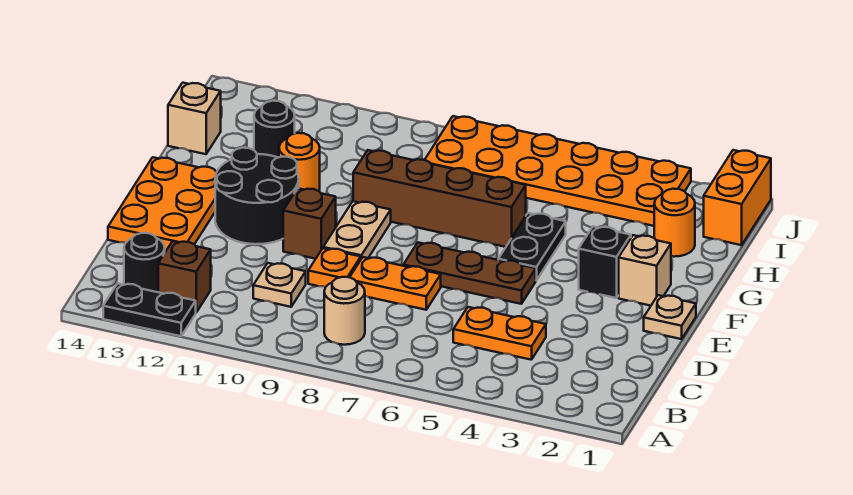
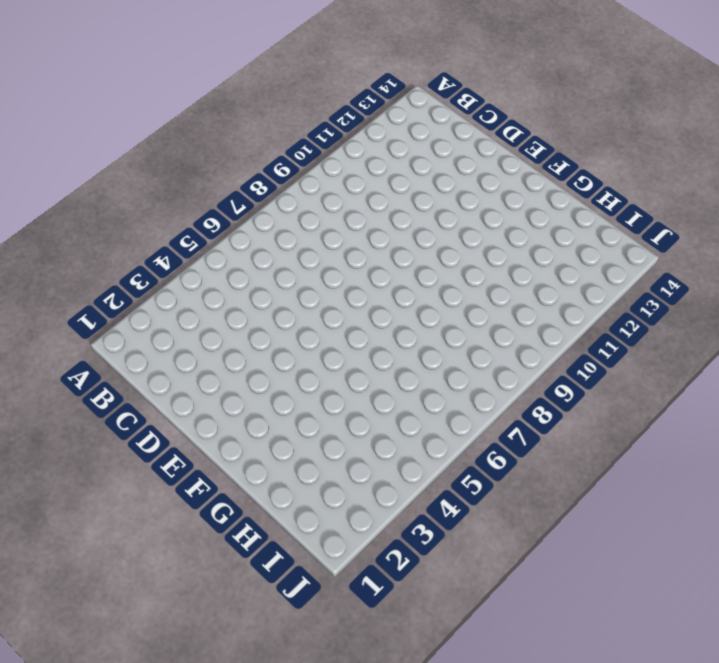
none -> black 1x2 plate [103,284,196,336]
none -> tan 1x1 round brick [324,277,365,345]
none -> brown 1x1 brick [158,241,211,312]

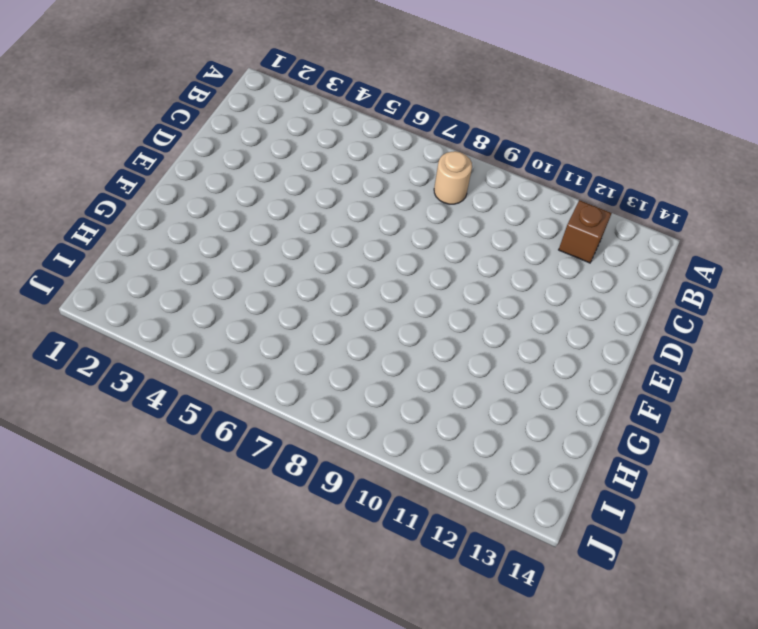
none -> black 1x2 plate [103,284,196,336]
none -> black 1x1 round brick [124,233,165,292]
none -> orange 1x2 plate [453,307,546,360]

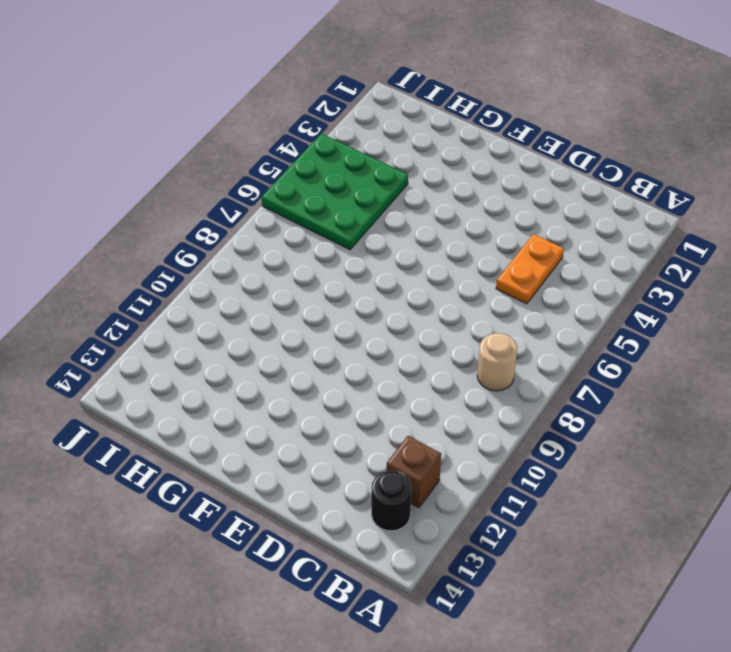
green 3x3 plate [262,134,408,250] -> orange 2x6 plate [425,116,691,226]
none -> black 1x2 plate [103,284,196,336]
none -> tan 1x1 plate [253,263,306,307]
none -> orange 1x2 plate [350,257,441,310]

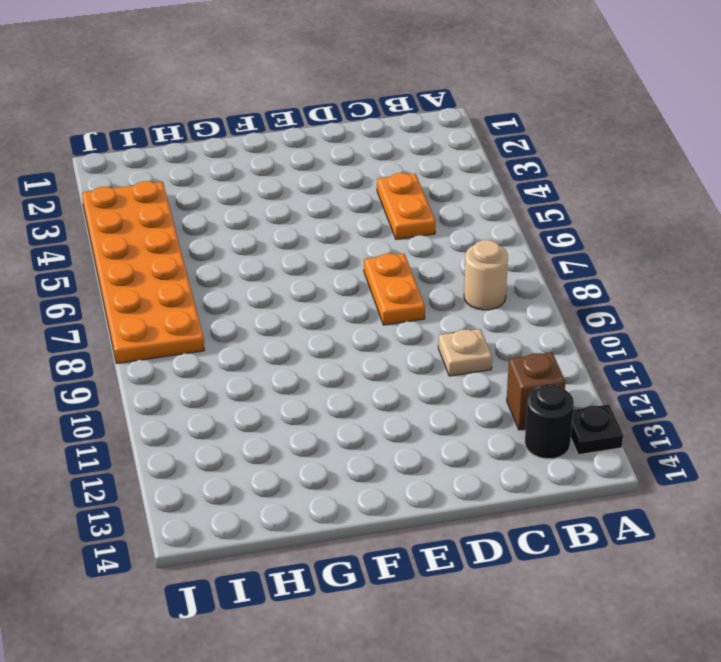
black 1x1 plate [571,404,623,455] -> black 1x2 plate [103,284,196,336]
none -> orange 1x1 plate [308,248,361,287]
none -> orange 2x3 plate [108,157,217,252]
none -> tan 1x1 plate [644,295,696,339]

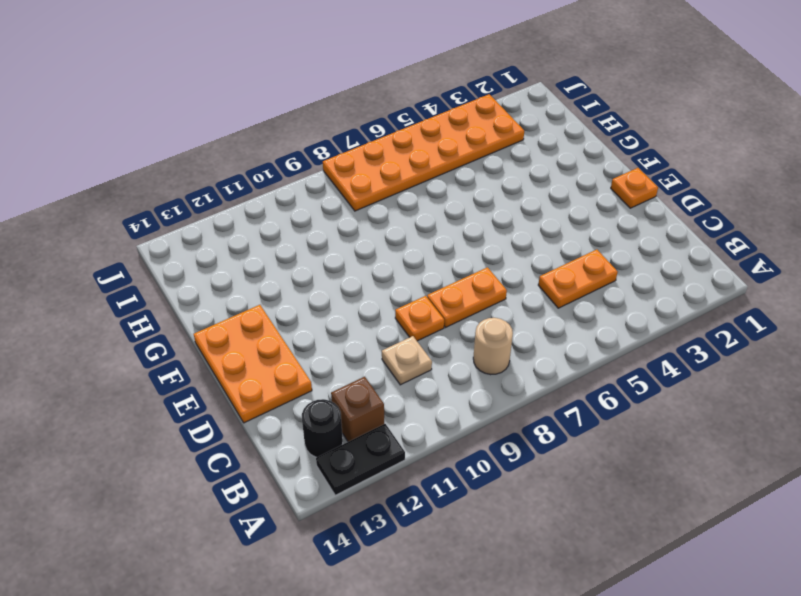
orange 1x1 plate [611,168,658,208] -> tan 1x1 plate [644,295,696,339]
none -> brown 1x3 plate [403,242,536,304]
none -> tan 1x2 plate [323,201,391,259]
none -> brown 1x1 brick [283,188,336,259]

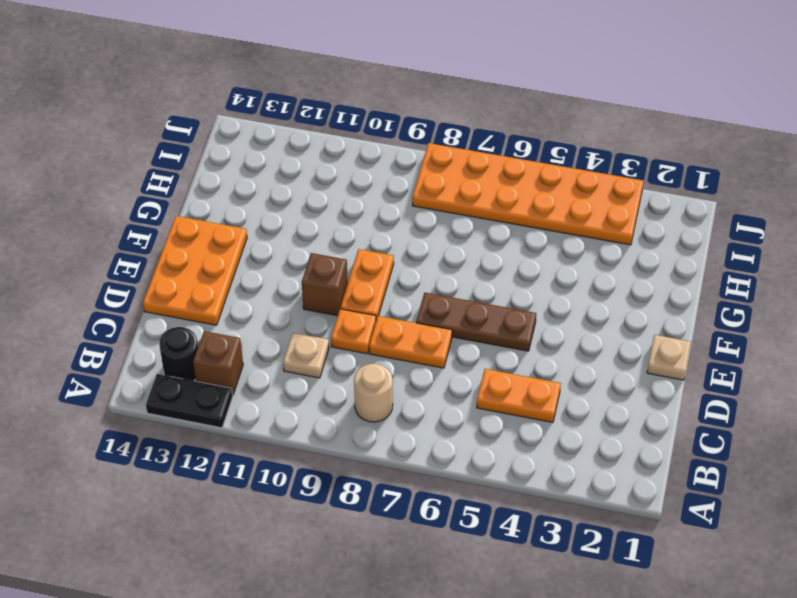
orange 1x2 plate [340,249,394,320] -> tan 1x2 plate [323,201,391,259]
none -> black 2x2 round brick [215,148,299,244]
none -> tan 1x1 brick [619,235,671,306]
none -> black 1x1 brick [579,226,631,298]

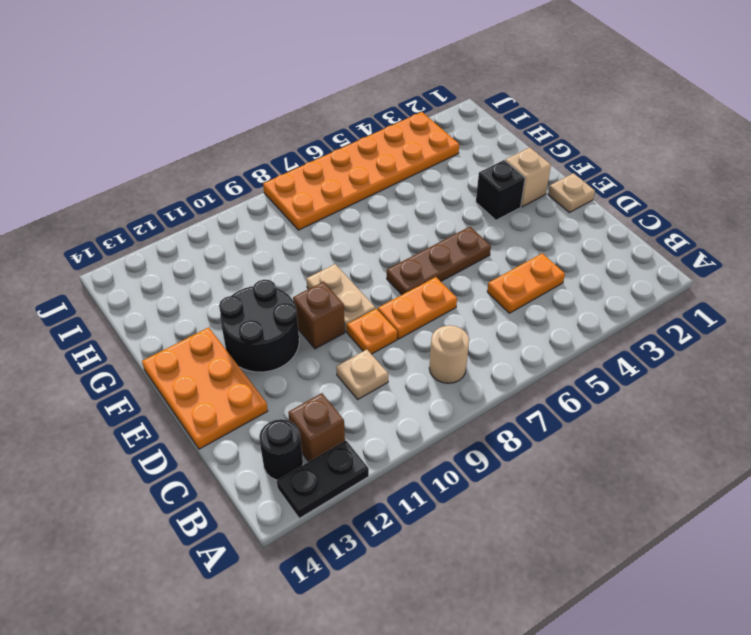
none -> black 1x2 plate [498,213,566,280]
none -> brown 1x4 brick [353,150,526,247]
none -> orange 1x1 round brick [279,133,320,191]

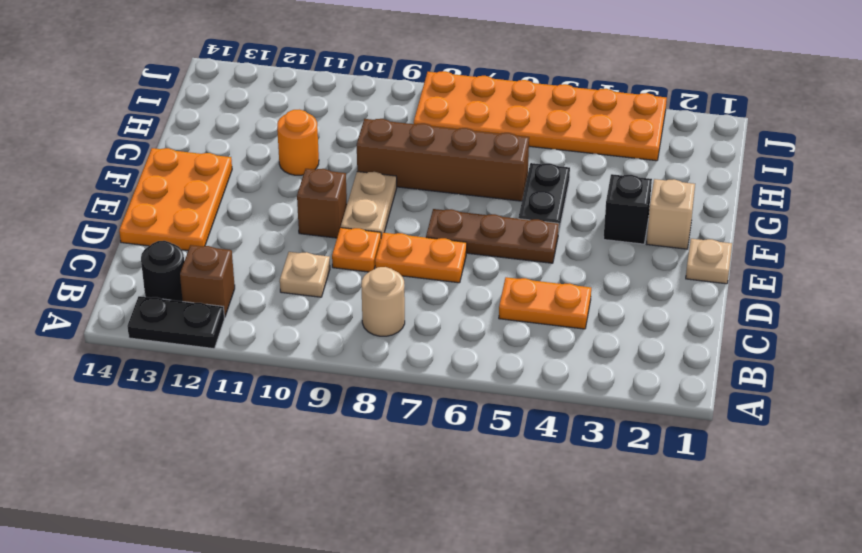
none -> black 2x2 round brick [215,148,299,244]
none -> orange 1x1 round brick [654,189,695,257]
none -> black 1x1 round brick [254,101,295,158]

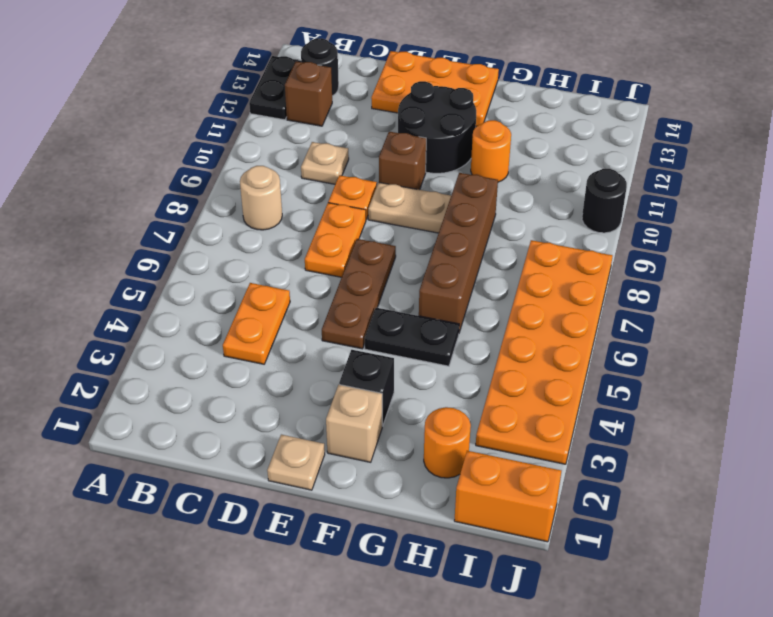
black 1x1 round brick [582,169,627,233] -> black 1x1 round brick moved to [254,101,295,158]
none -> tan 1x1 brick [168,83,221,154]

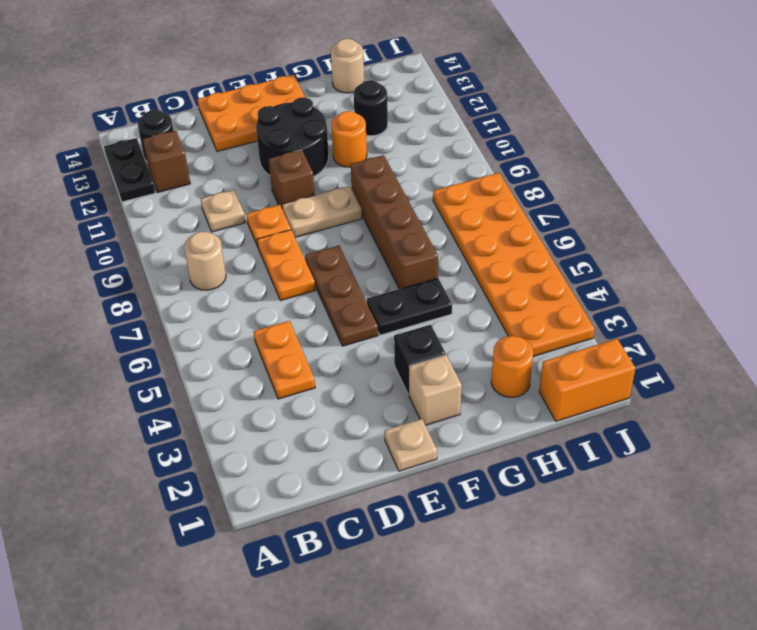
tan 1x1 round brick [331,39,364,93] -> tan 1x1 brick [168,83,221,154]

